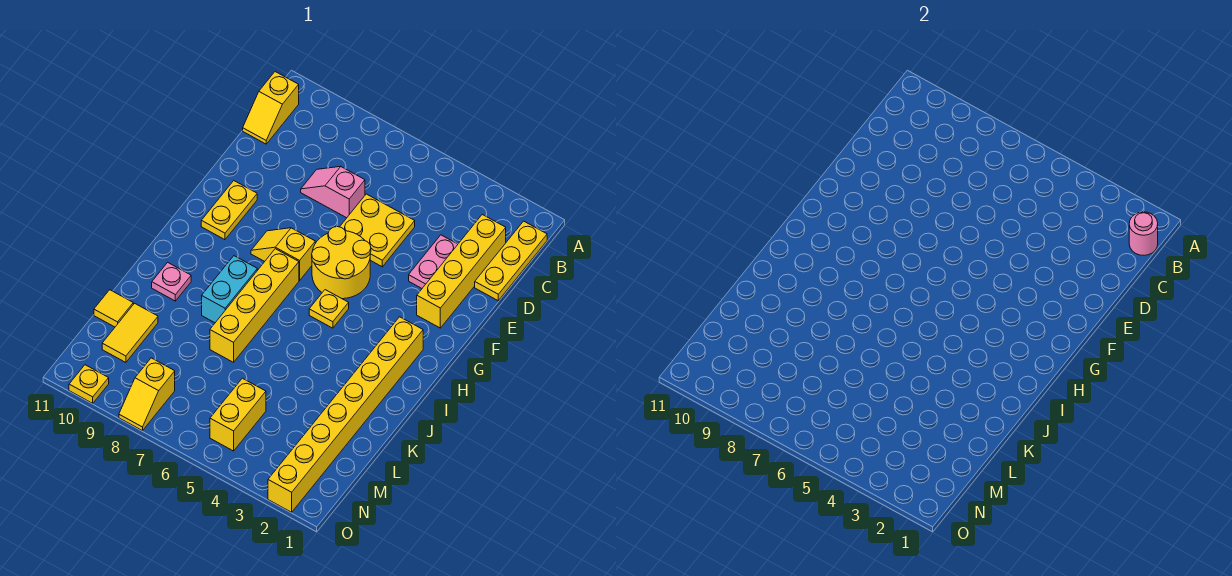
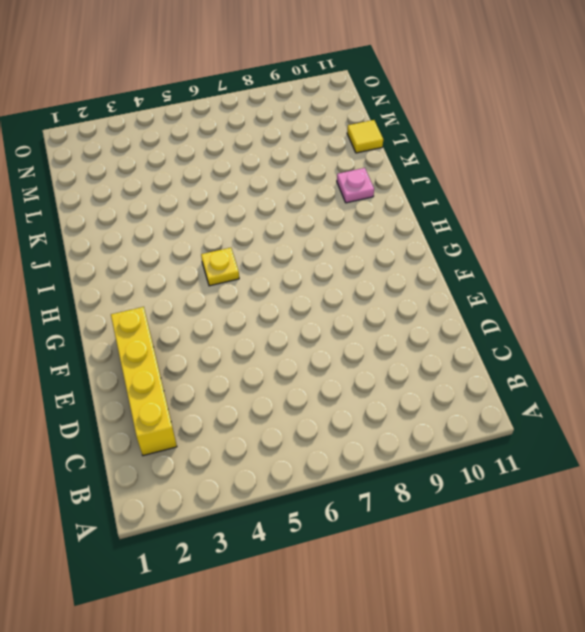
none -> yellow 1x3 plate [475,221,547,301]
none -> yellow 1x2 slope [243,72,299,144]
none -> pink 1x2 plate [409,235,458,288]

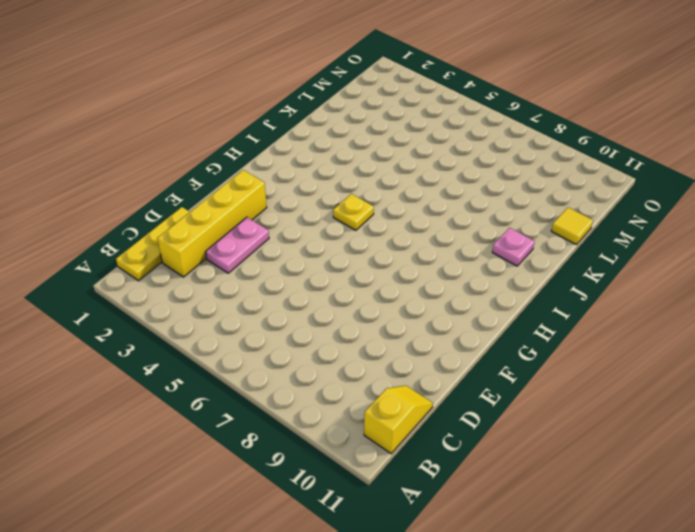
none -> yellow 2x2 plate [340,194,415,267]
none -> pink 1x2 slope [301,166,365,218]
none -> yellow 2x2 round brick [312,227,371,299]

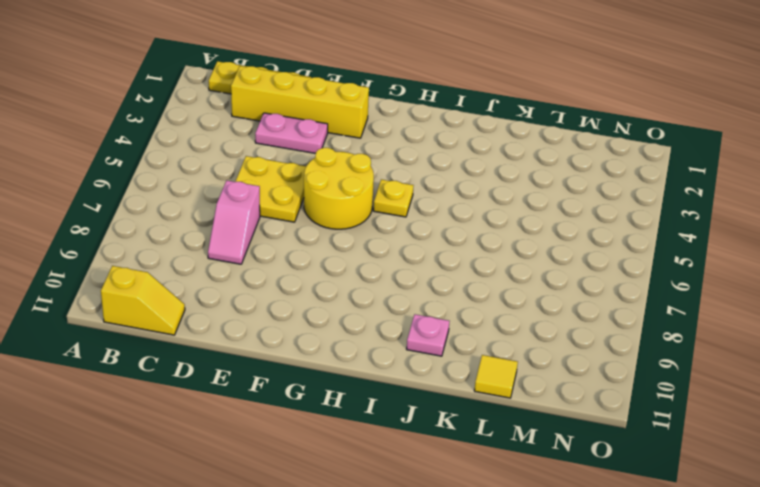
none -> yellow 1x2 plate [201,181,257,240]
none -> yellow 1x2 slope [251,228,315,280]
none -> yellow 1x8 brick [268,317,423,512]

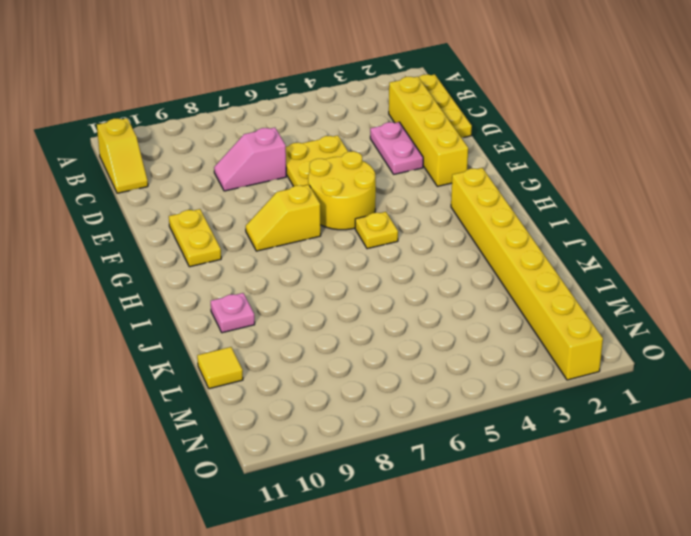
none -> yellow 1x4 brick [210,249,299,362]
none -> cyan 1x2 brick [202,256,257,323]
none -> yellow 1x2 tile [102,303,158,362]

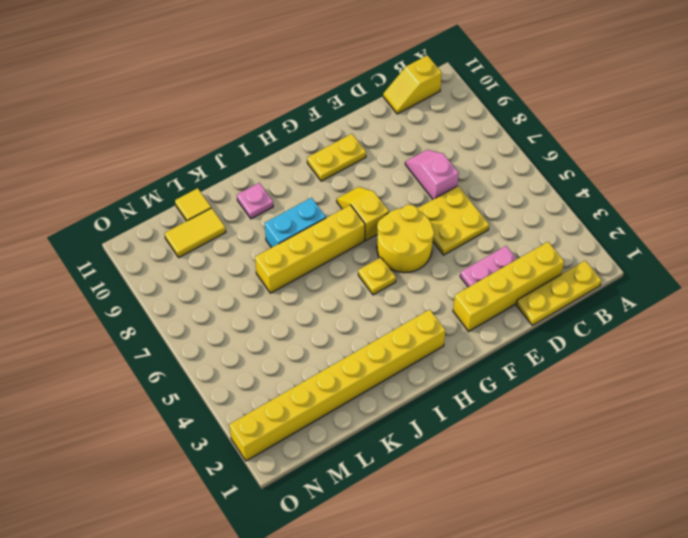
none -> yellow 1x2 brick [210,378,266,451]
none -> yellow 1x2 slope [119,358,175,431]
none -> yellow 1x1 plate [69,365,109,403]

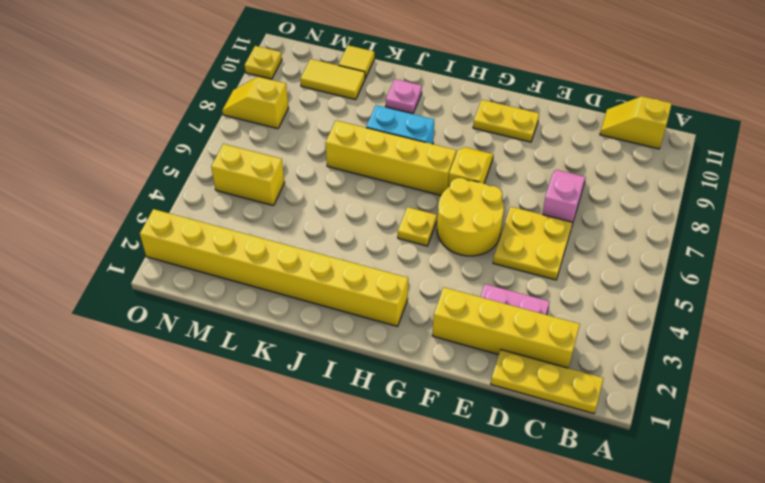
none -> pink 1x1 round brick [1129,212,1158,255]

